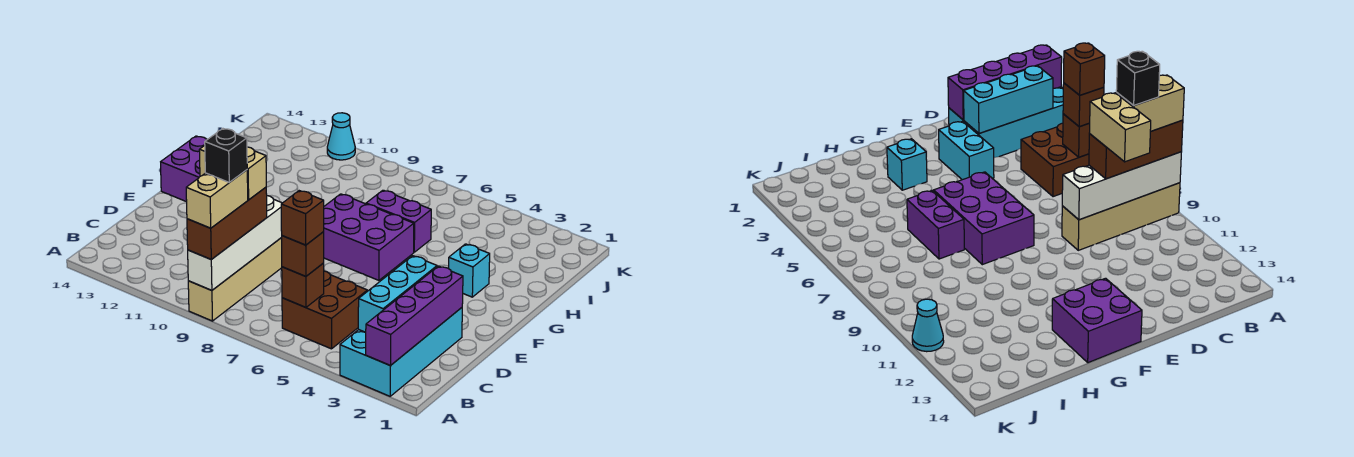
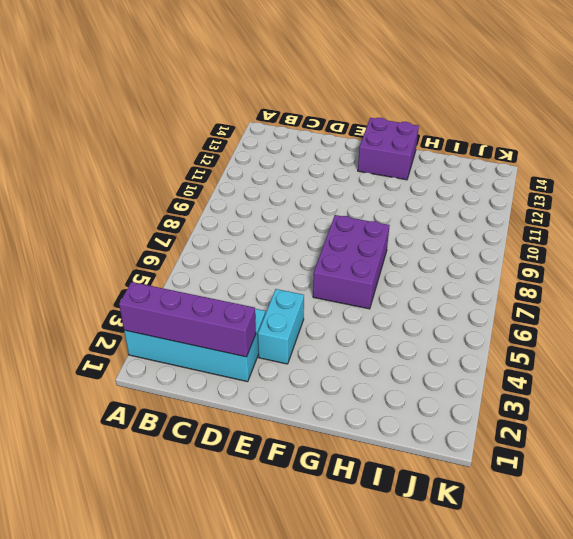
none -> tan 1x4 brick [188,238,282,321]
none -> brown 2x2 brick [282,271,367,349]
none -> cyan 1x1 brick [449,244,490,297]

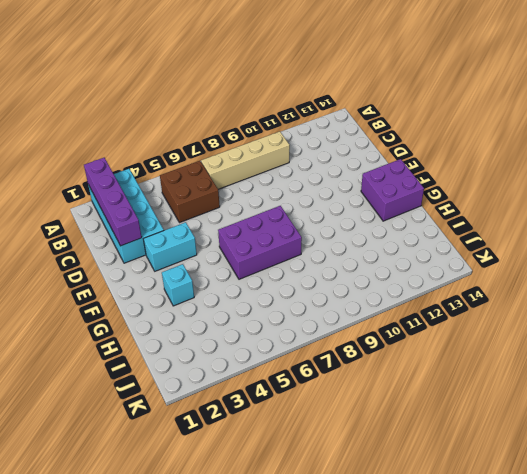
tan 1x4 brick [201,131,290,189] -> tan 1x4 brick turned to [188,238,282,321]
none -> purple 1x2 brick [366,190,431,252]
none -> cyan 1x1 cone [327,113,355,160]
none -> white 1x4 brick [188,196,282,290]

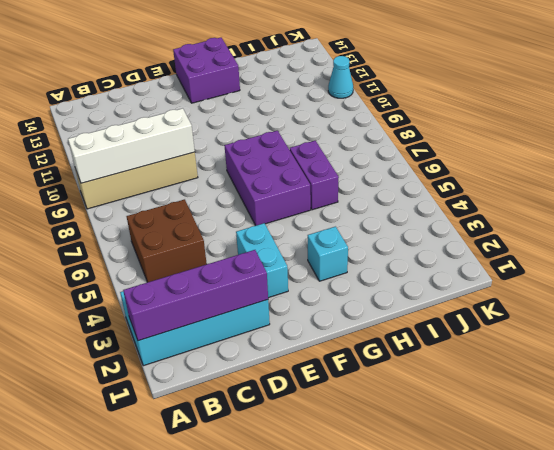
none -> cyan 1x3 brick [358,256,437,332]
none -> brown 1x1 brick [282,263,324,307]
none -> brown 1x3 brick [187,187,267,259]

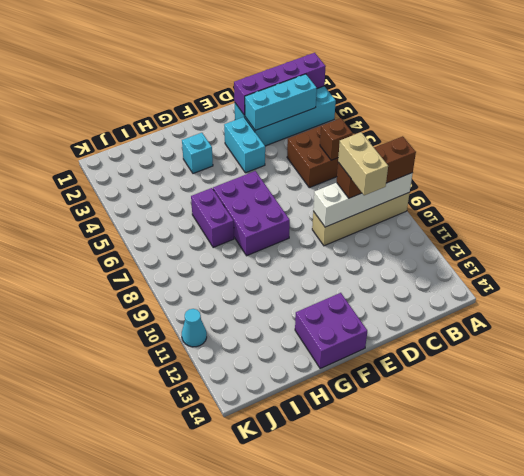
none -> brown 1x1 brick [281,232,324,276]
none -> tan 1x2 brick [186,170,248,228]
none -> brown 1x1 brick [281,191,324,245]

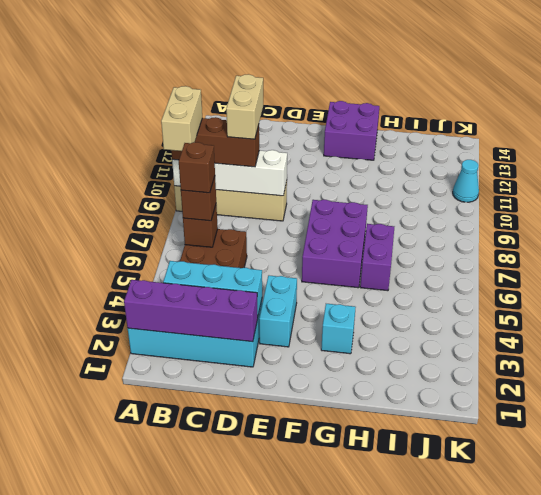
tan 1x2 brick [161,86,202,151] -> tan 1x2 brick turned to [186,170,248,228]
none -> black 1x1 brick [205,129,247,182]

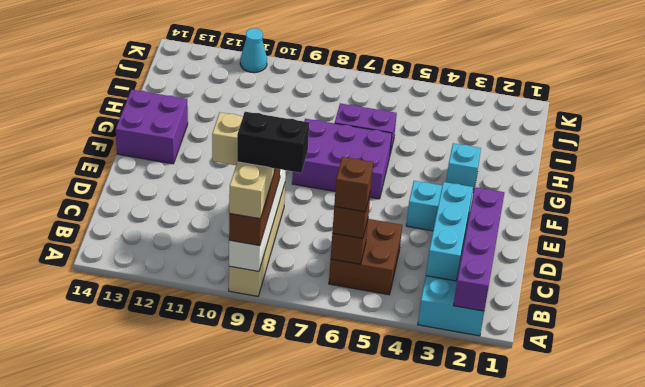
black 1x2 brick [237,112,309,173] -> black 1x1 brick [205,129,247,182]

